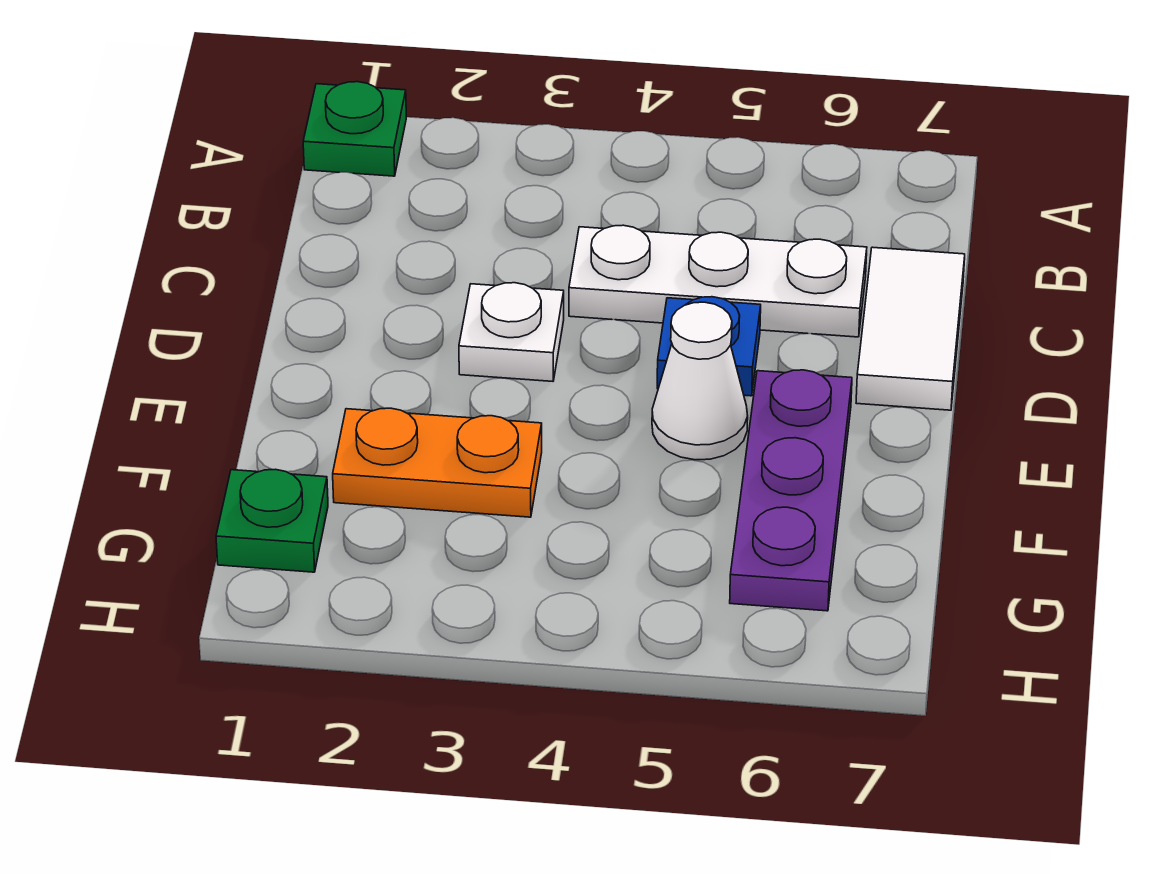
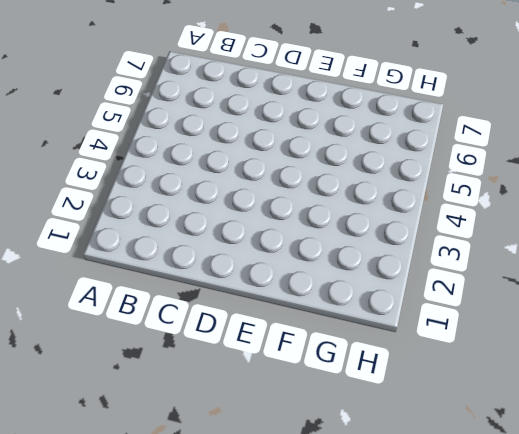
none -> green 1x1 plate [303,82,406,176]
none -> white 1x3 plate [569,225,867,337]

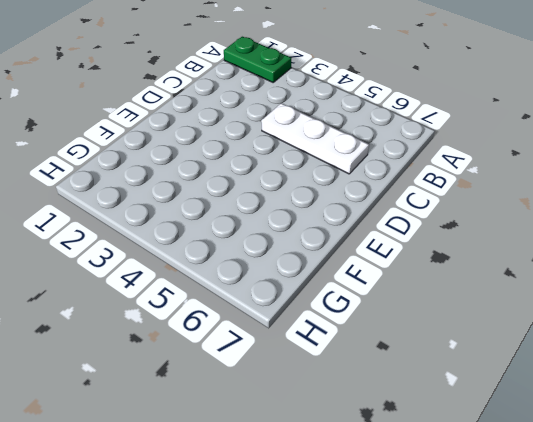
green 1x2 plate [224,37,291,82] -> green 1x1 plate [303,82,406,176]
none -> white 1x2 tile [856,247,965,410]
none -> white 1x1 plate [459,283,564,381]

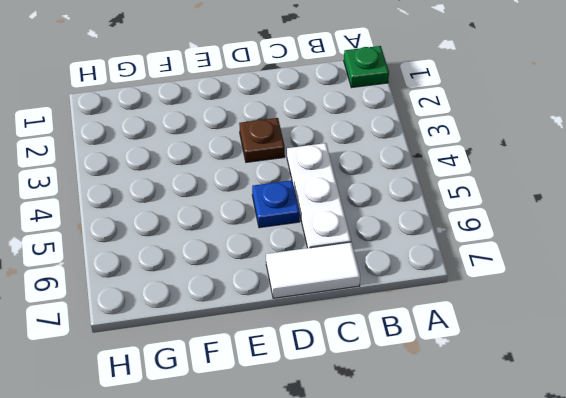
brown 1x1 plate [239,118,285,162] -> white 1x1 plate [459,283,564,381]
none -> white 1x1 cone [652,302,748,460]
none -> purple 1x3 plate [730,370,852,611]

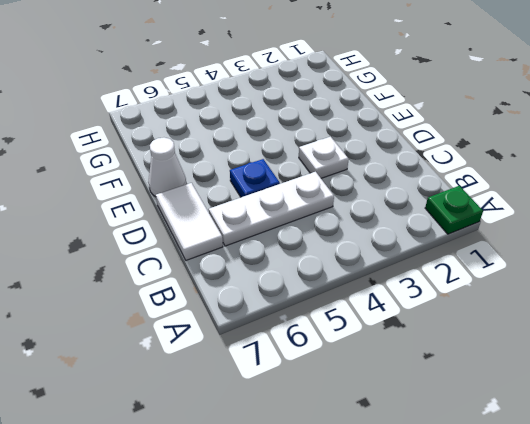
white 1x1 cone [148,138,186,197] -> white 1x1 cone moved to [652,302,748,460]
none -> purple 1x3 plate [730,370,852,611]
none -> orange 1x2 plate [333,408,542,517]

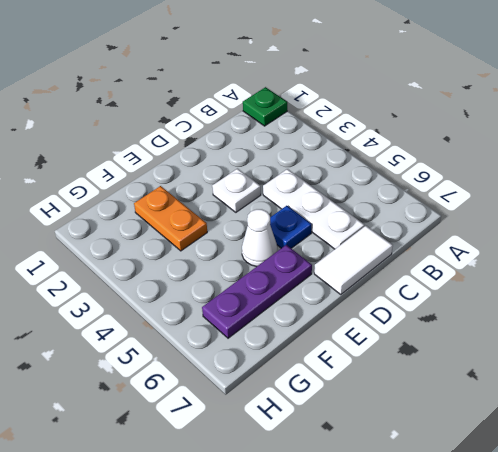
none -> green 1x1 plate [216,469,328,572]

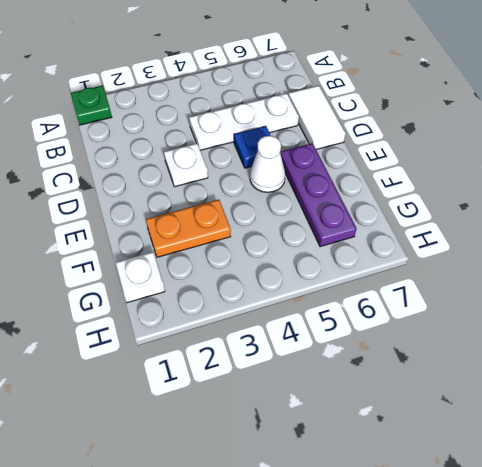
white 1x1 plate [116,252,165,303] -> green 1x1 plate [216,469,328,572]

